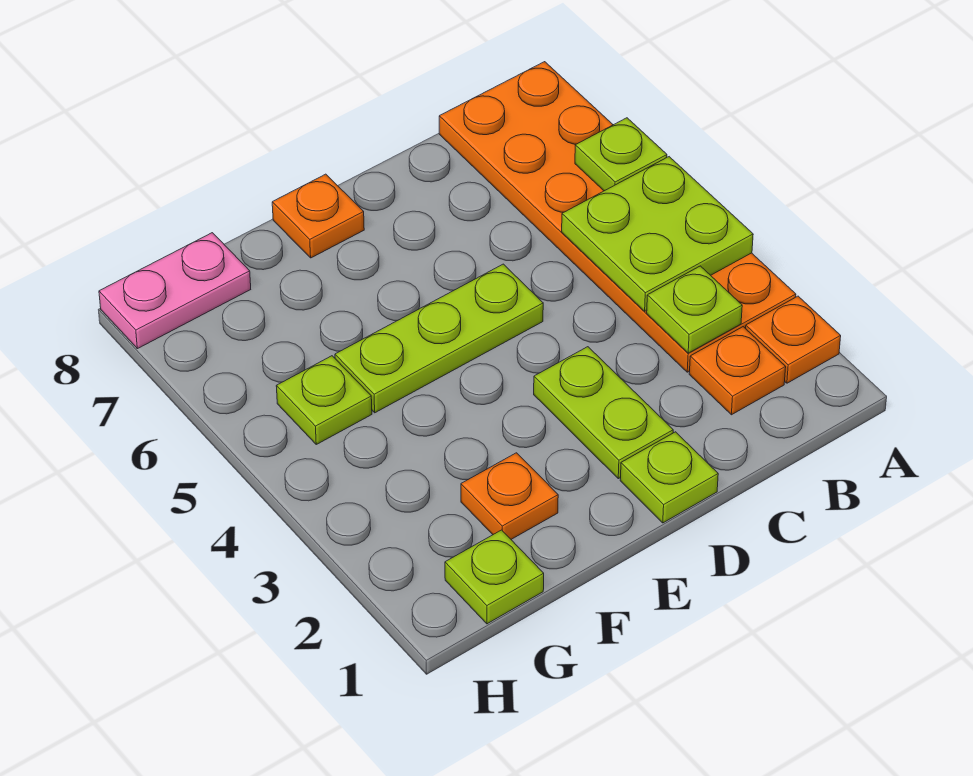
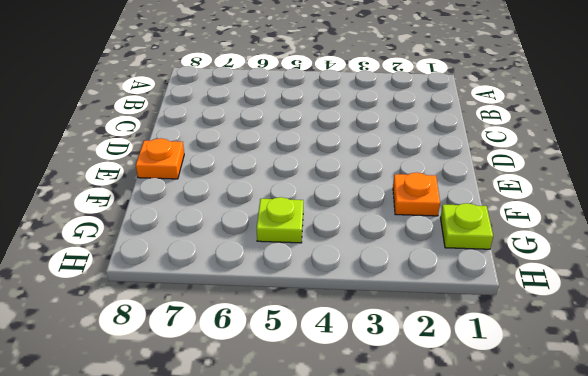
none -> orange 1x1 plate [746,296,841,383]
none -> orange 2x6 plate [439,62,796,372]
none -> orange 1x1 plate [689,327,786,415]

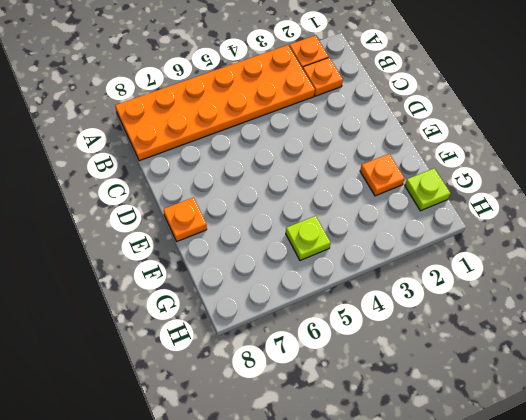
none -> lime 1x1 plate [620,432,718,523]
none -> lime 1x2 plate [534,347,673,479]
none -> lime 1x3 plate [335,264,543,413]

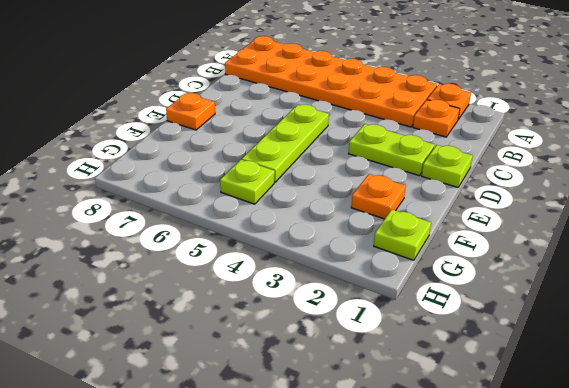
none -> pink 1x2 plate [99,233,251,349]
none -> lime 2x2 plate [562,157,753,312]
none -> lime 1x1 plate [575,118,667,191]

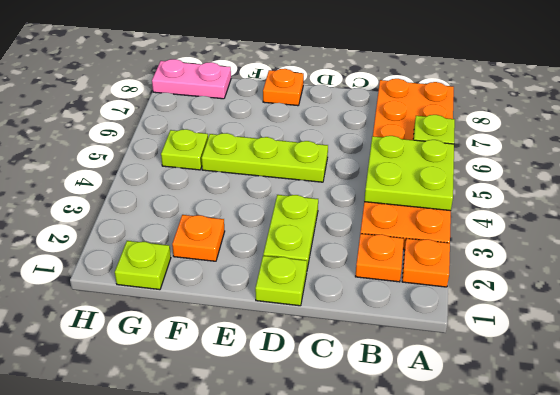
none -> lime 1x1 plate [647,266,742,353]

